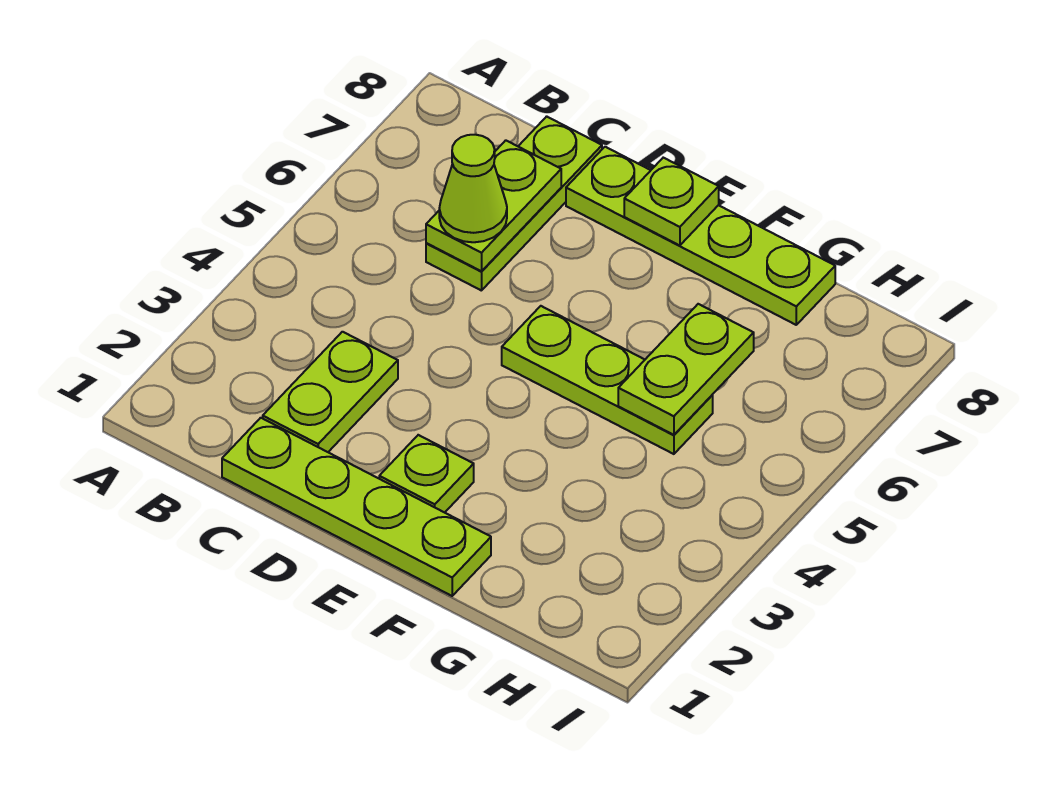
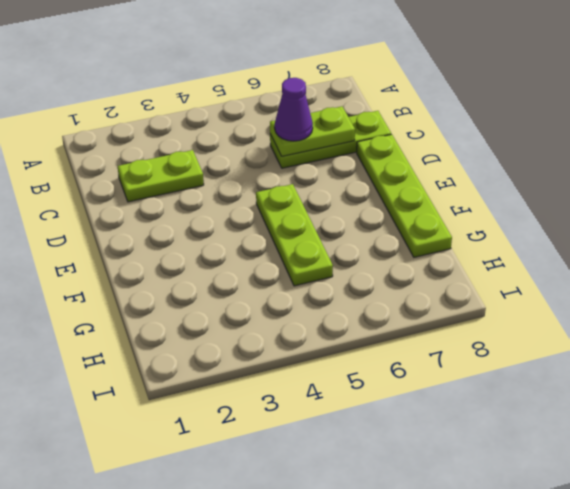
purple 1x1 cone [275,78,313,141] -> lime 1x1 cone [439,135,507,242]
none -> lime 1x4 plate [222,418,491,596]
none -> lime 1x1 plate [379,435,474,513]

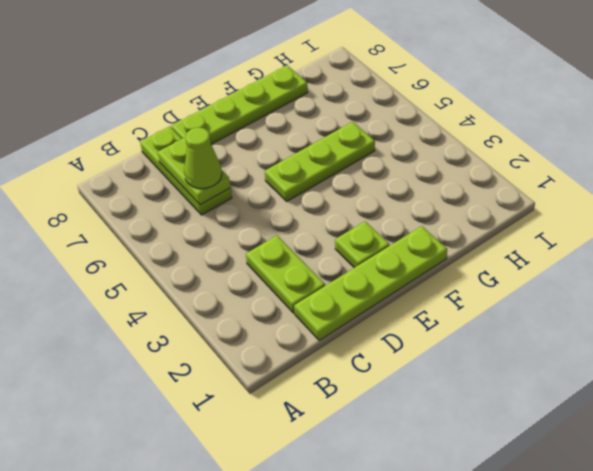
none -> lime 1x1 plate [624,158,719,246]
none -> lime 1x2 plate [618,304,754,435]

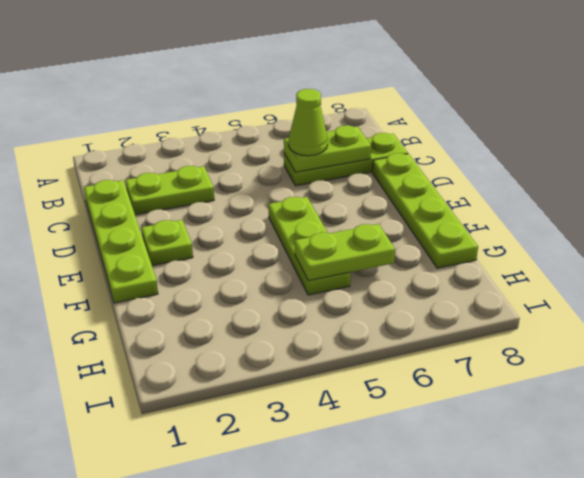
none -> lime 1x1 plate [624,158,719,246]

